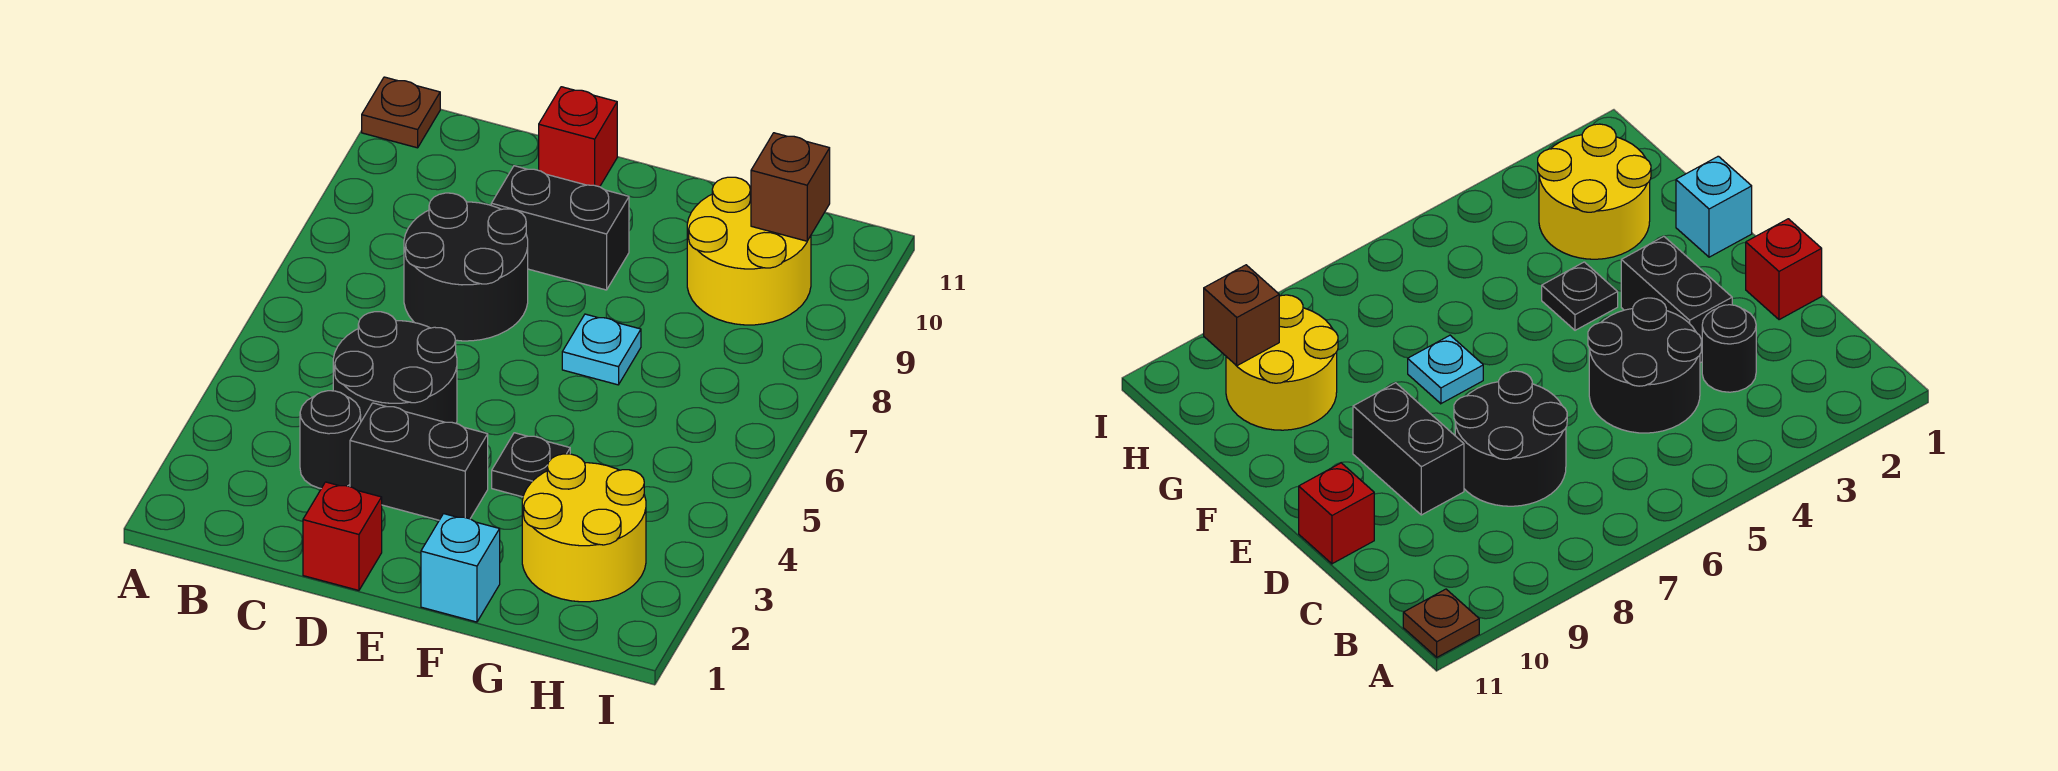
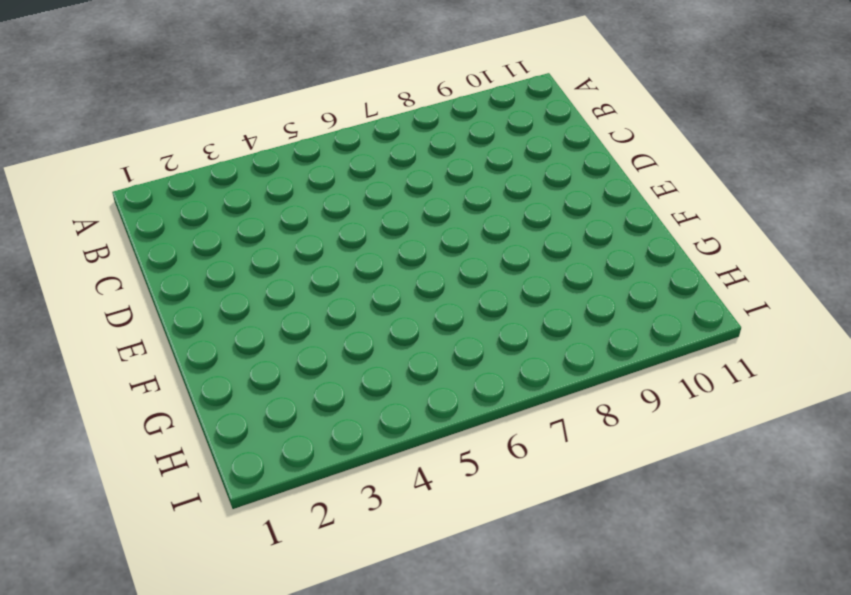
none -> brown 1x1 plate [362,77,440,148]
none -> black 1x1 round brick [300,391,361,488]
none -> black 2x2 round brick [333,312,457,423]

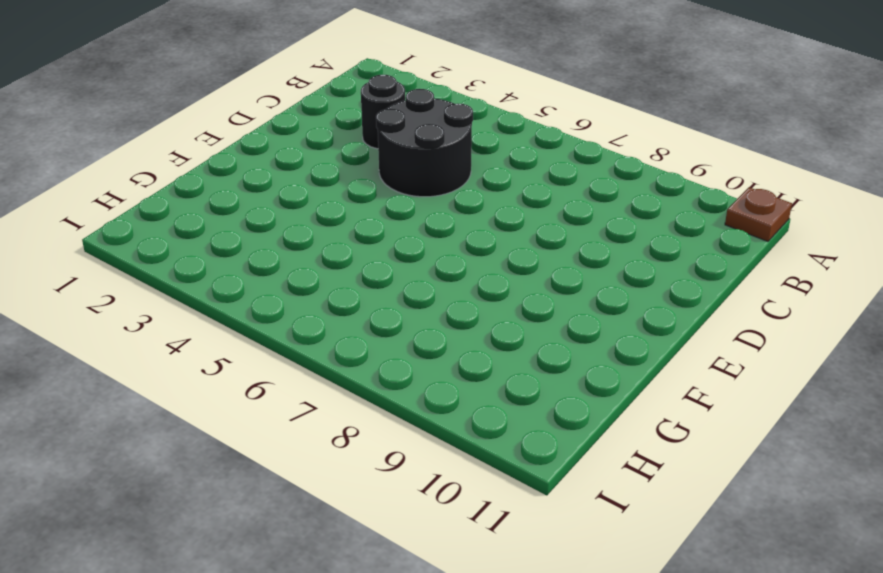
none -> black 2x2 round brick [404,193,528,341]
none -> red 1x1 brick [303,482,382,590]
none -> black 1x2 brick [350,403,488,520]

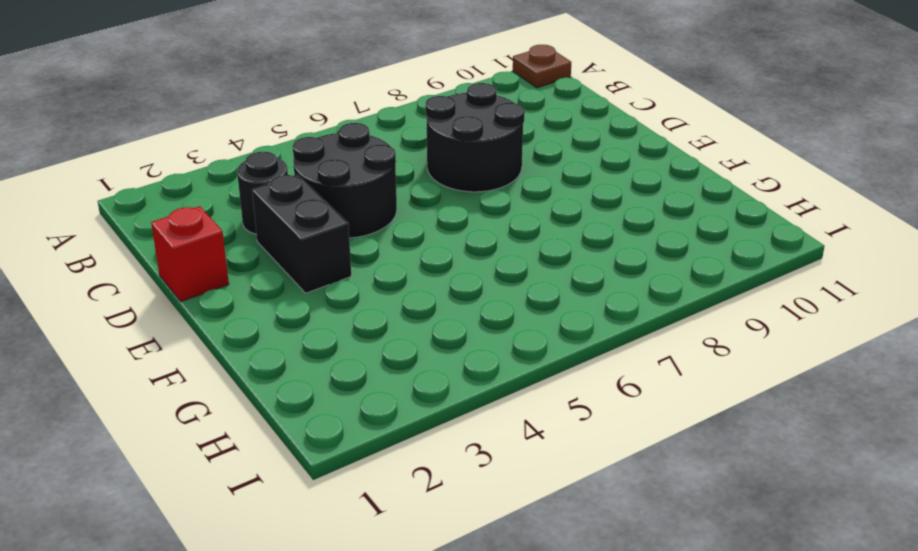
none -> black 1x2 brick [491,166,629,290]
none -> red 1x1 brick [539,87,617,187]
none -> cyan 1x1 brick [421,514,500,622]

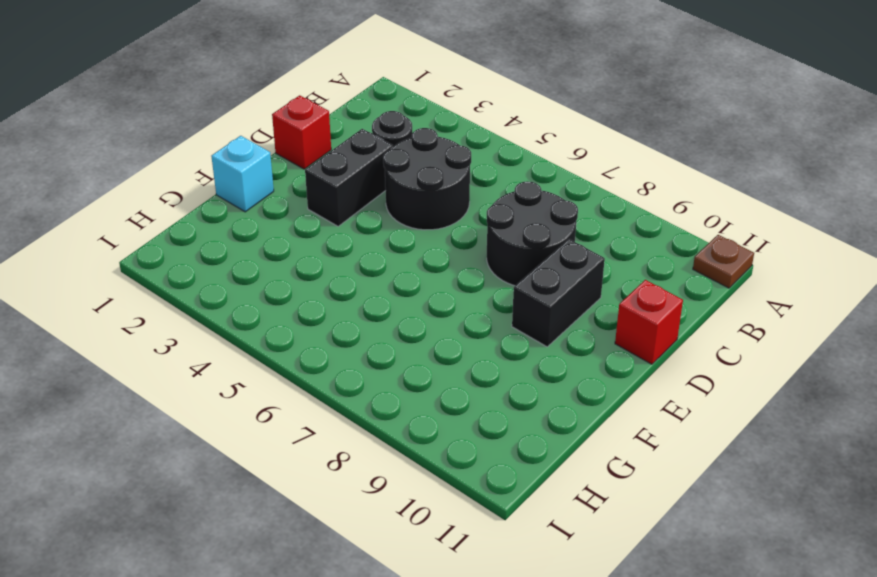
none -> black 1x1 plate [492,433,570,497]
none -> cyan 1x1 plate [562,314,641,385]
none -> yellow 2x2 round brick [522,454,646,602]

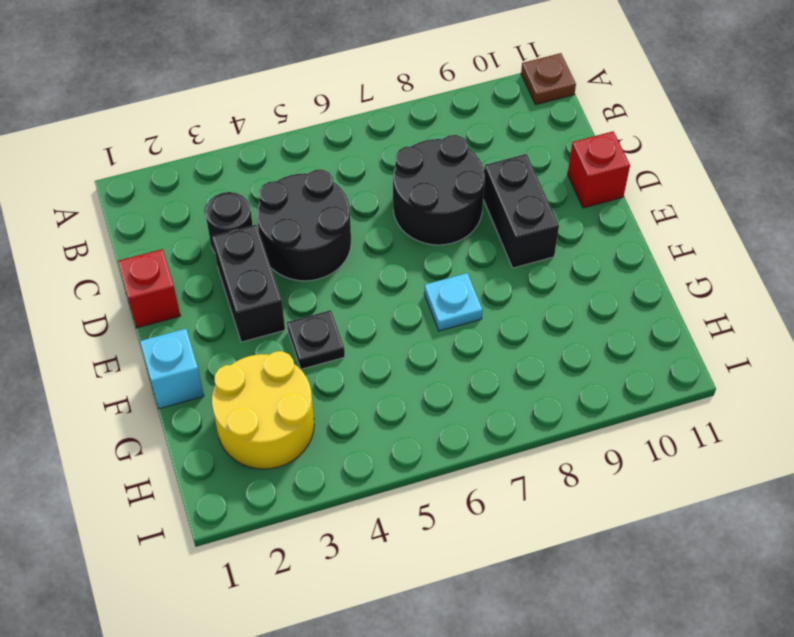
none -> yellow 2x2 round brick [687,177,811,325]
none -> brown 1x1 brick [751,133,830,241]

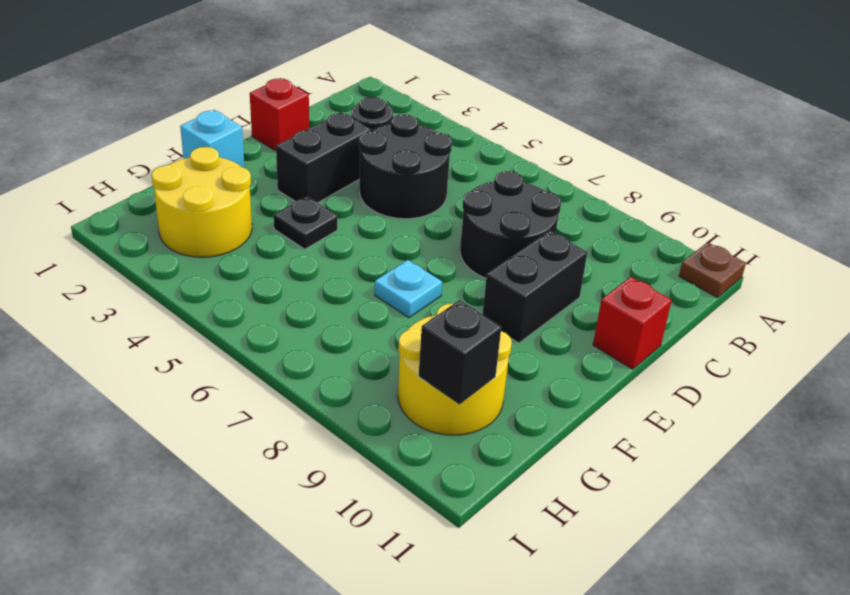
black 1x1 brick [419,300,501,404] -> brown 1x1 brick [751,133,830,241]

